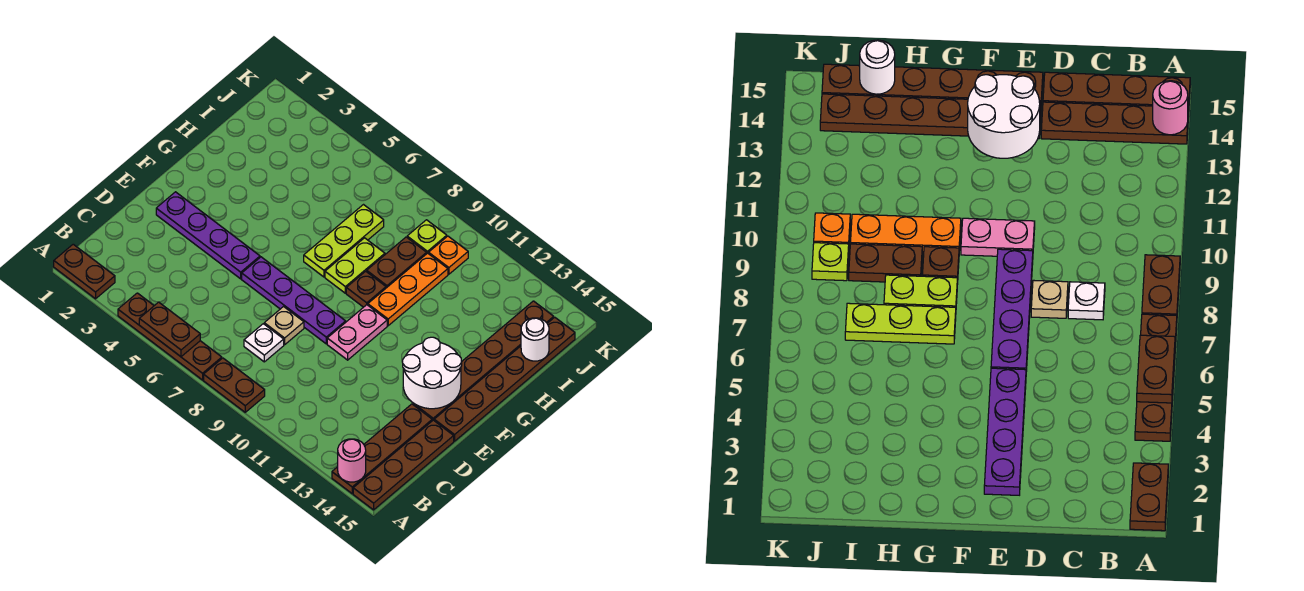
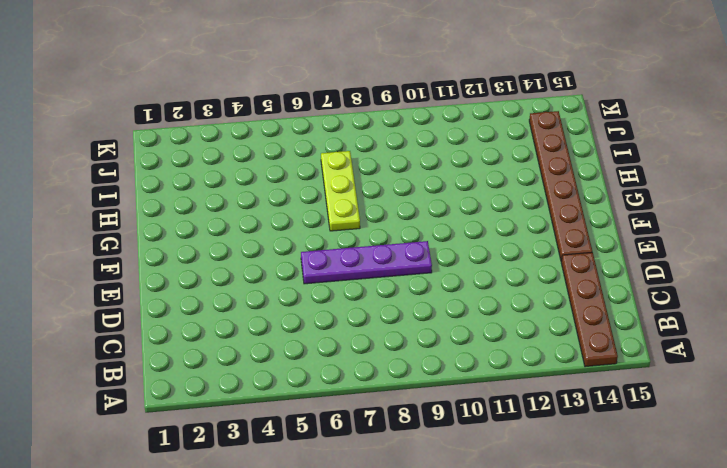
none -> brown 1x2 plate [54,244,115,299]
none -> brown 1x4 plate [118,293,222,380]
none -> brown 1x2 plate [204,358,265,412]

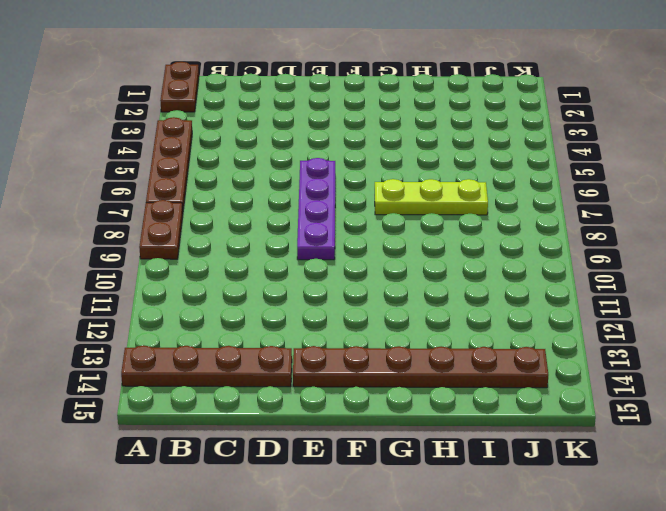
none -> brown 1x4 plate [353,420,454,510]
none -> white 1x1 plate [244,324,284,362]
none -> tan 1x1 plate [264,307,304,345]

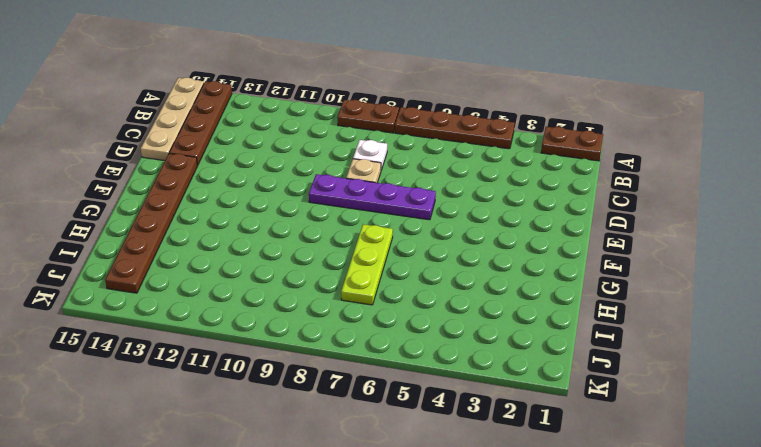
tan 1x4 plate [141,78,204,161] -> brown 1x4 plate [353,420,454,510]
none -> purple 1x4 plate [156,192,260,279]
none -> pink 1x2 plate [327,305,387,360]
none -> brown 1x6 plate [434,317,575,441]

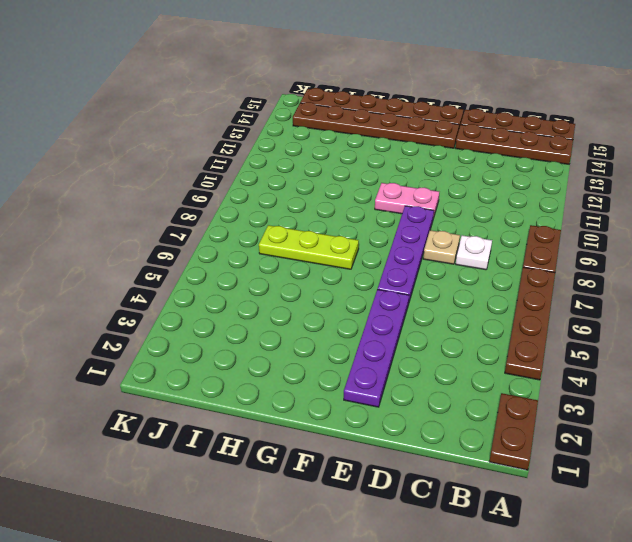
none -> lime 1x2 plate [325,238,385,293]
none -> brown 1x1 plate [346,271,386,307]
none -> orange 1x3 plate [368,253,448,326]

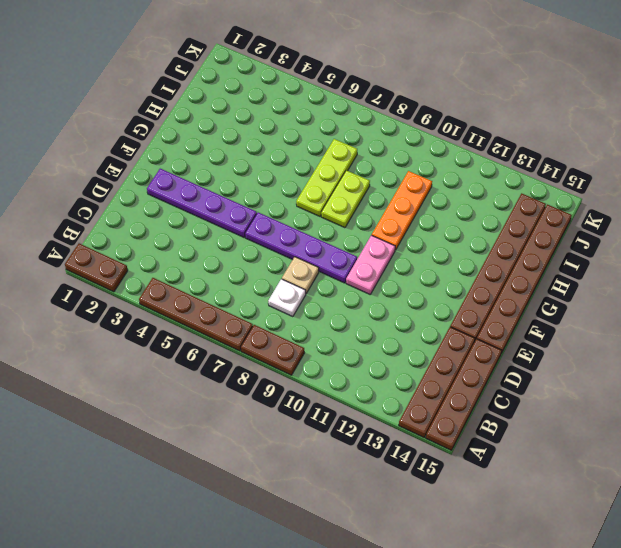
none -> brown 1x1 plate [346,271,386,307]
none -> brown 1x2 plate [367,237,427,288]
none -> lime 1x1 plate [407,220,447,254]

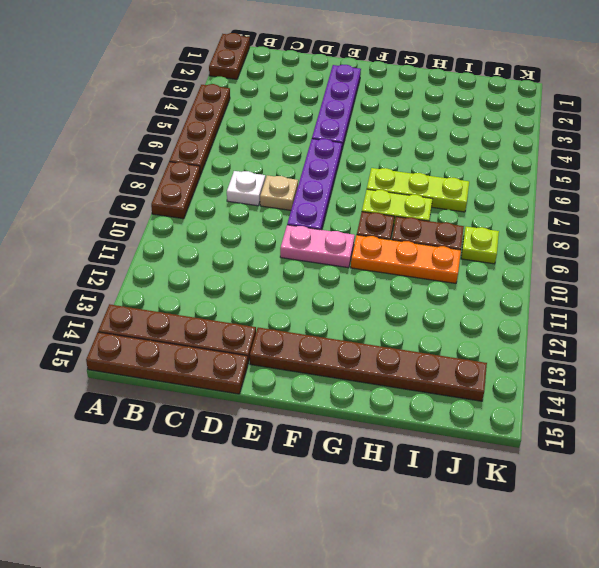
none -> brown 1x6 plate [434,317,575,441]
none -> orange 1x1 plate [429,236,468,274]
none -> brown 1x2 plate [139,302,200,357]

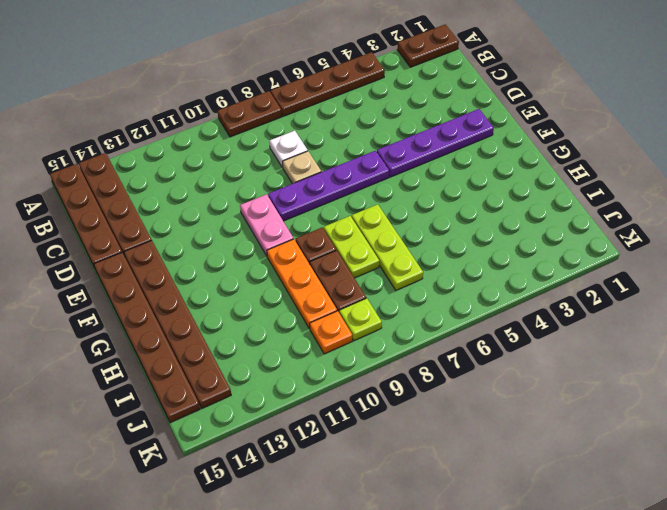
none -> brown 1x2 plate [139,302,200,357]
none -> pink 1x1 round brick [338,439,366,482]
none -> white 2x2 round brick [403,337,462,409]

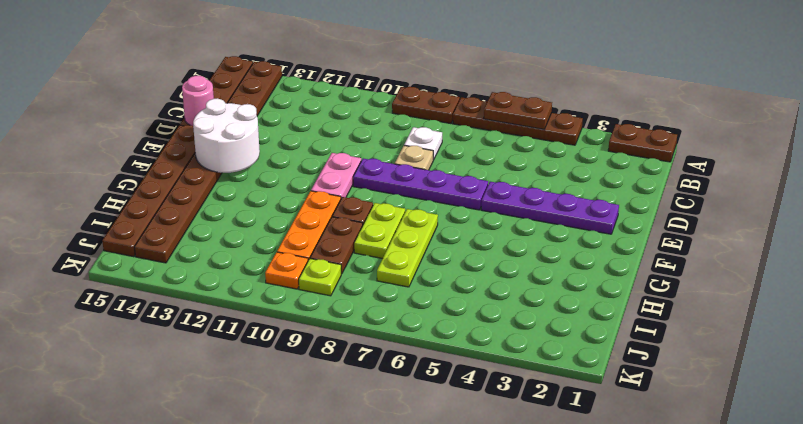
pink 1x1 round brick [182,76,214,126] -> pink 1x1 round brick moved to [338,439,366,482]
none -> white 1x1 round brick [521,318,549,361]

